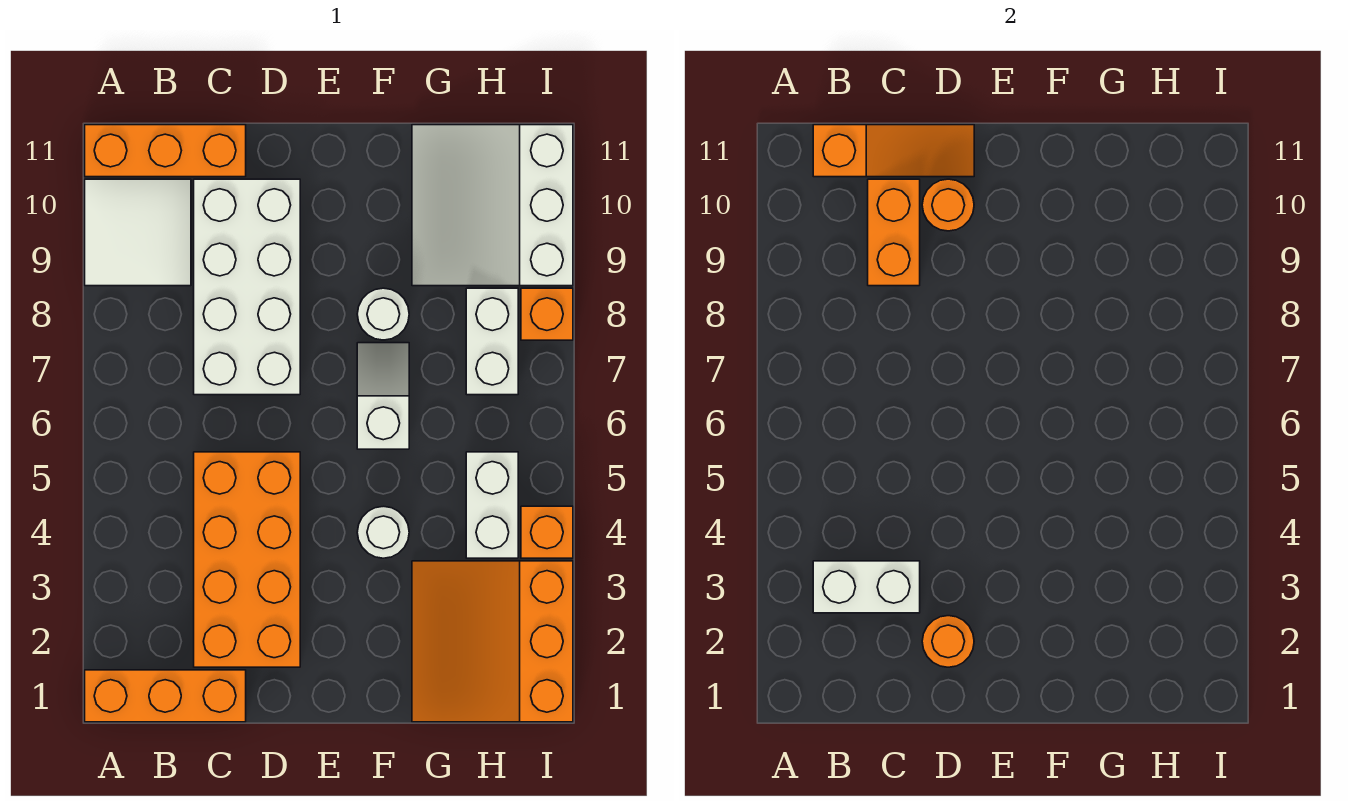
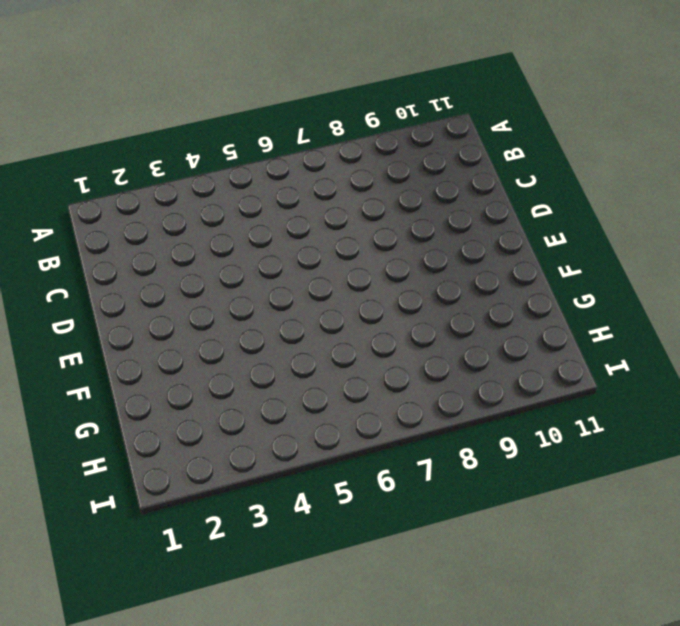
none -> orange 1x3 brick [85,670,246,722]
none -> white 2x2 tile [85,179,191,286]
none -> orange 1x3 brick [85,125,246,177]

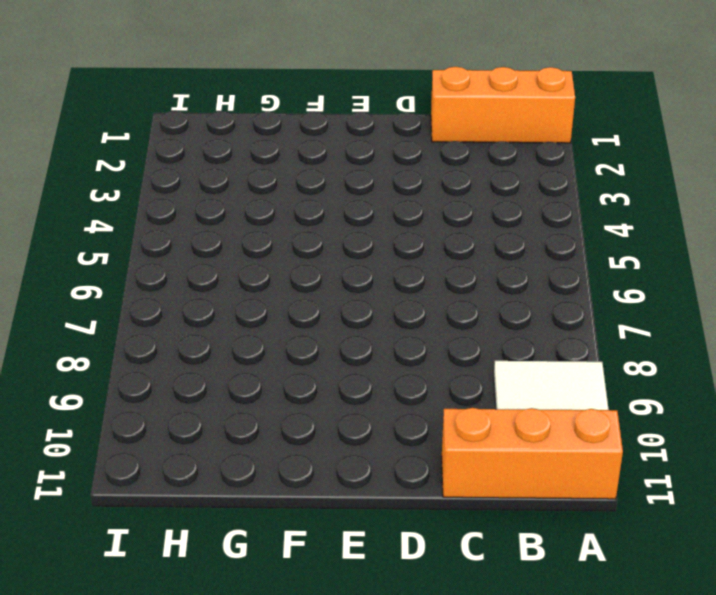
none -> orange 2x4 brick [194,452,300,667]
none -> white 2x4 brick [194,179,300,395]
none -> white 1x1 round brick [357,506,409,558]

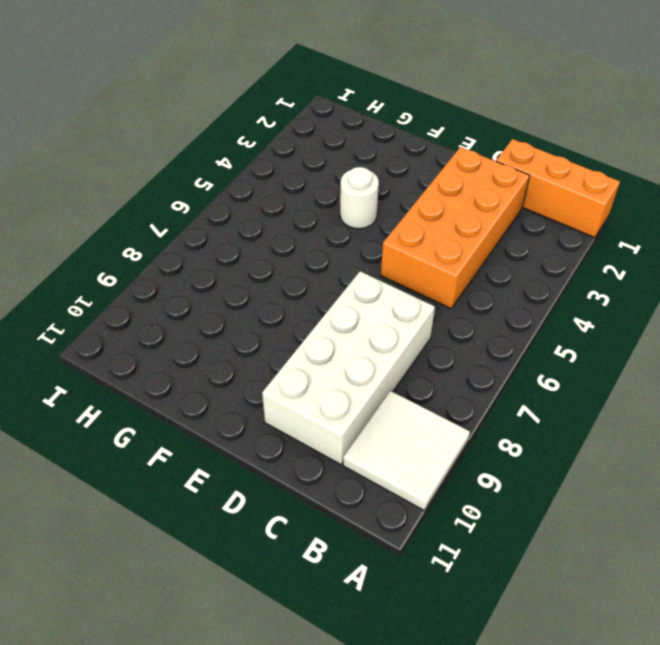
none -> orange 1x3 brick [85,125,246,177]
none -> white 1x2 slope [357,343,409,449]
none -> white 1x1 round brick [357,288,409,340]

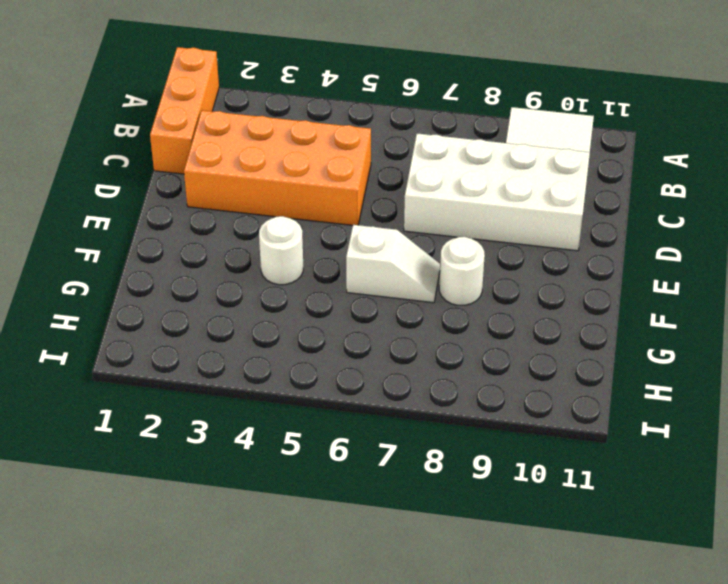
none -> orange 1x3 brick [85,125,246,177]
none -> orange 3x3 slope [412,561,573,722]
none -> white 3x3 slope [412,125,573,286]

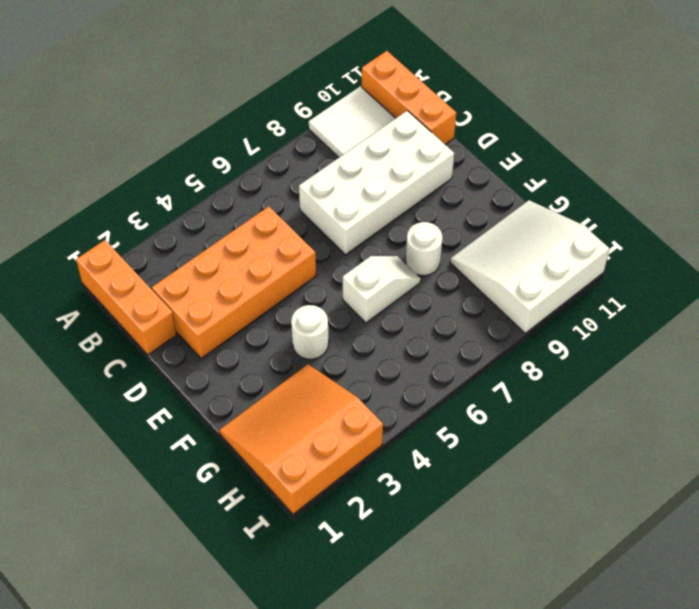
none -> white 1x2 brick [466,452,518,558]
none -> white 1x2 brick [466,288,518,395]
none -> orange 1x1 brick [521,506,573,558]

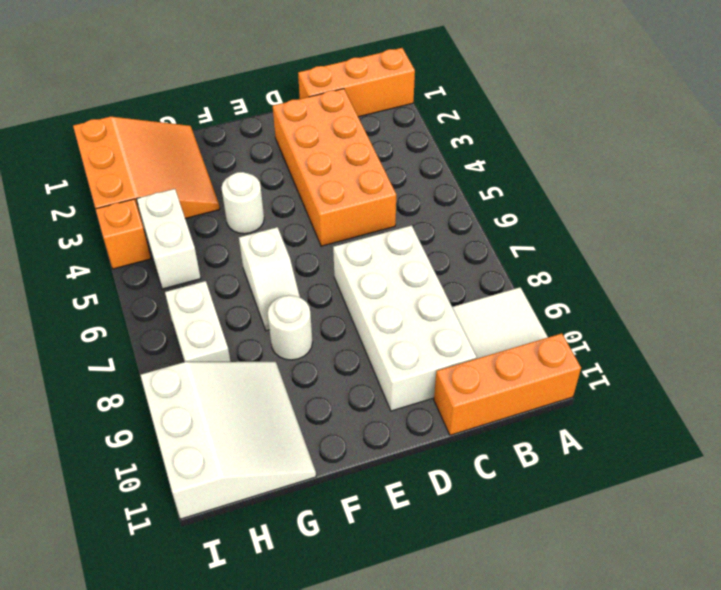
none -> orange 1x1 brick [521,288,573,340]
none -> white 1x2 brick [813,561,920,613]
none -> orange 1x3 slope [813,125,974,177]

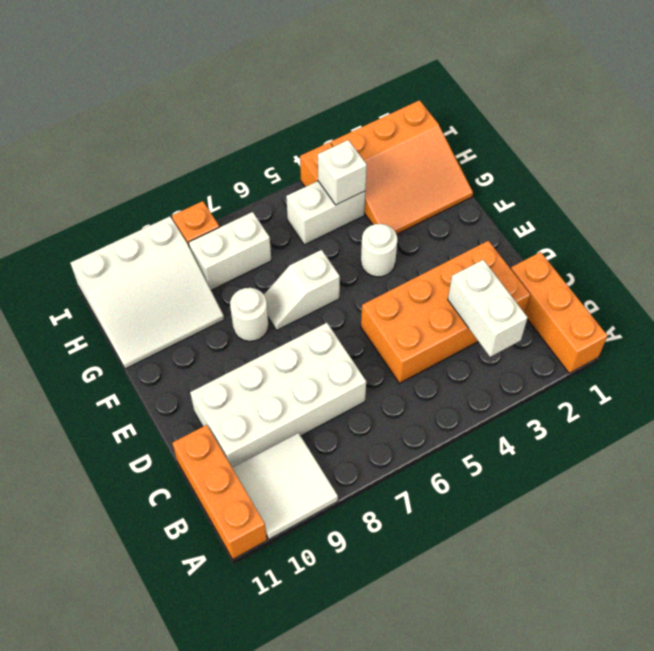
white 1x1 brick [318,140,367,205] -> none
none -> orange 1x3 slope [813,125,974,177]
none -> orange 1x2 brick [868,179,920,286]
none -> orange 1x1 round brick [922,616,974,667]

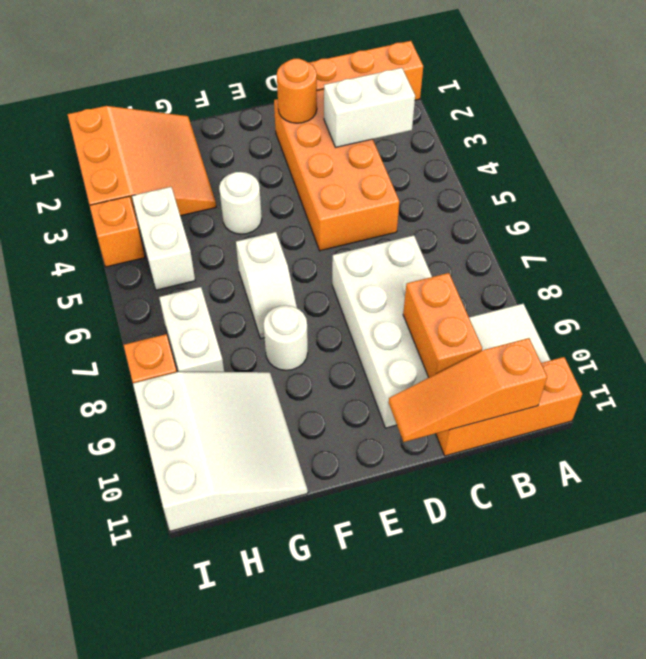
none -> orange 1x1 round brick [922,179,974,231]

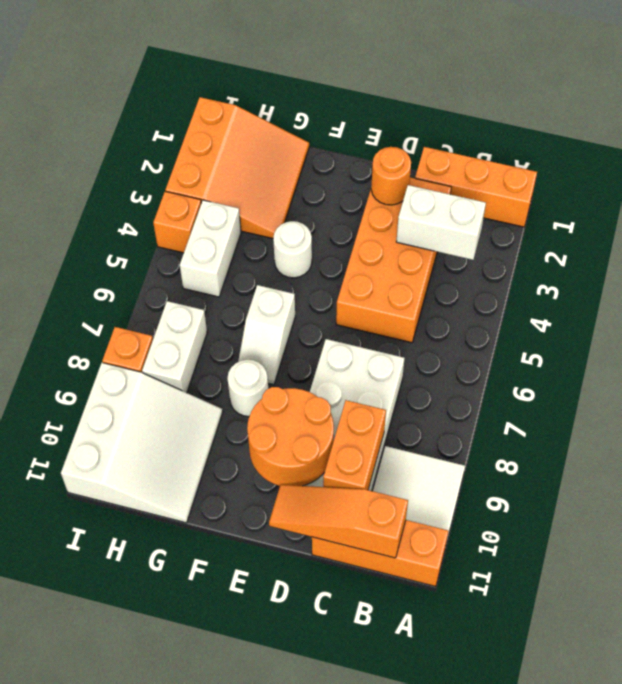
orange 2x2 round brick [247,387,334,486] -> orange 1x1 round brick [922,179,974,231]

